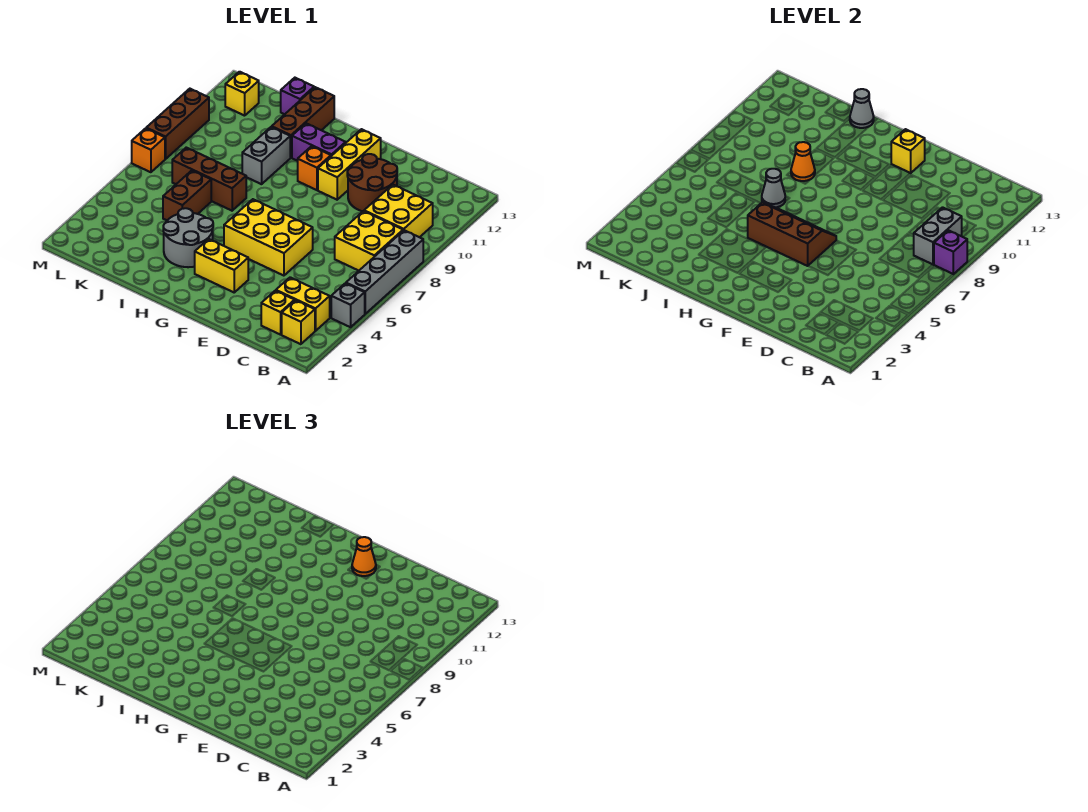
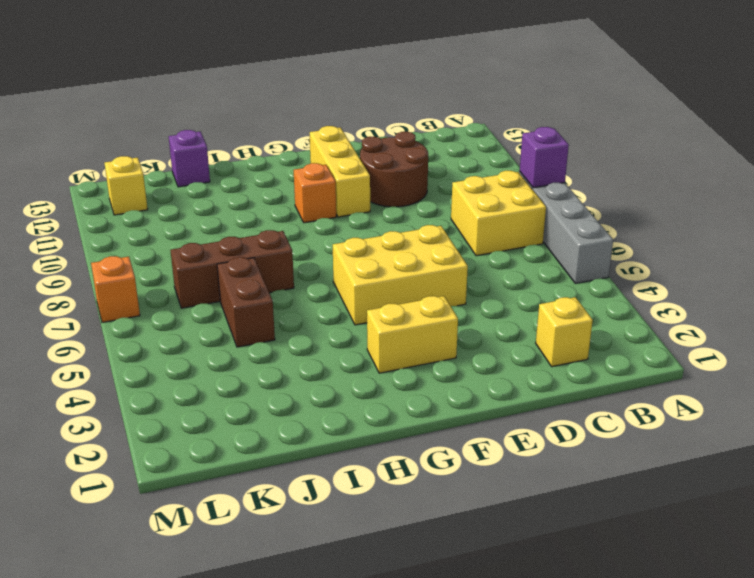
none -> grey 1x1 brick [331,283,365,327]
none -> yellow 1x1 brick [282,300,315,344]
none -> yellow 1x2 brick [276,277,330,331]
none -> yellow 2x2 brick [364,185,433,237]

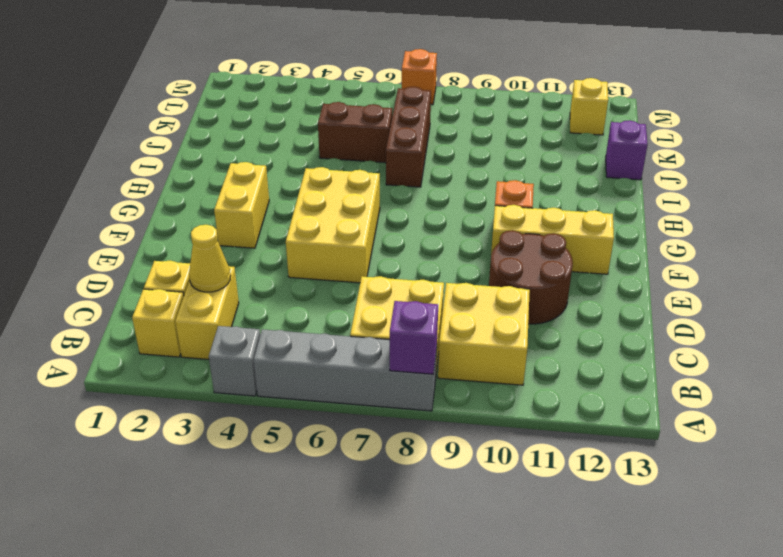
yellow 1x1 cone [189,225,231,292] -> none
none -> purple 1x2 brick [292,123,346,161]
none -> grey 2x2 round brick [163,208,213,267]
none -> grey 1x2 brick [242,127,290,184]
none -> brown 1x3 brick [272,87,334,158]

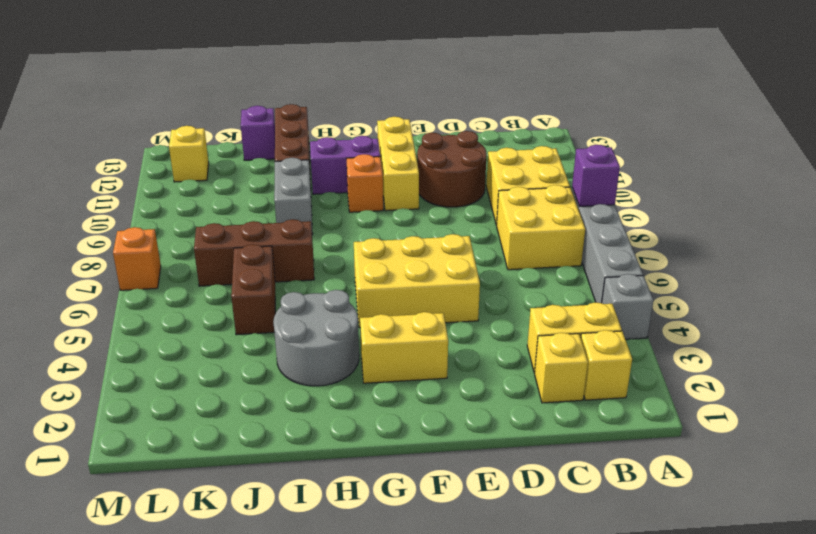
none -> brown 1x3 brick [146,89,209,159]
none -> grey 1x2 brick [914,207,962,265]
none -> brown 2x3 slope [748,203,836,266]
none -> yellow 1x1 brick [891,129,925,173]

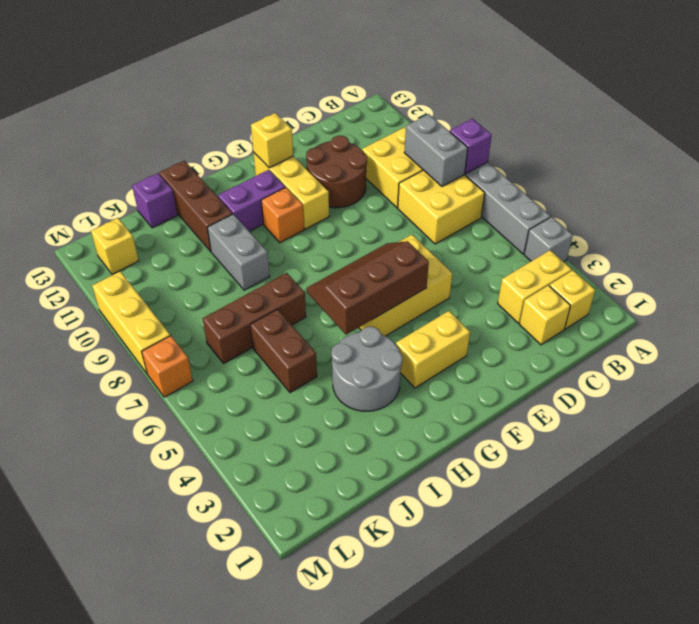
yellow 1x3 brick [92,271,170,373] -> brown 1x3 brick [146,89,209,159]
none -> grey 1x1 cone [762,169,785,207]
none -> orange 1x1 cone [791,142,815,181]
none -> grey 1x1 cone [850,89,874,128]
none -> orange 1x1 cone [352,537,376,576]

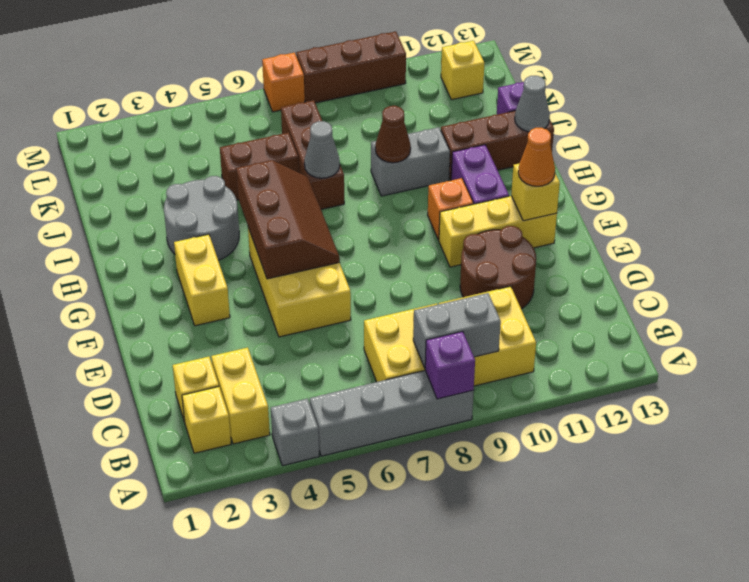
brown 1x1 cone [375,106,411,163] -> orange 1x1 cone [791,142,815,181]

